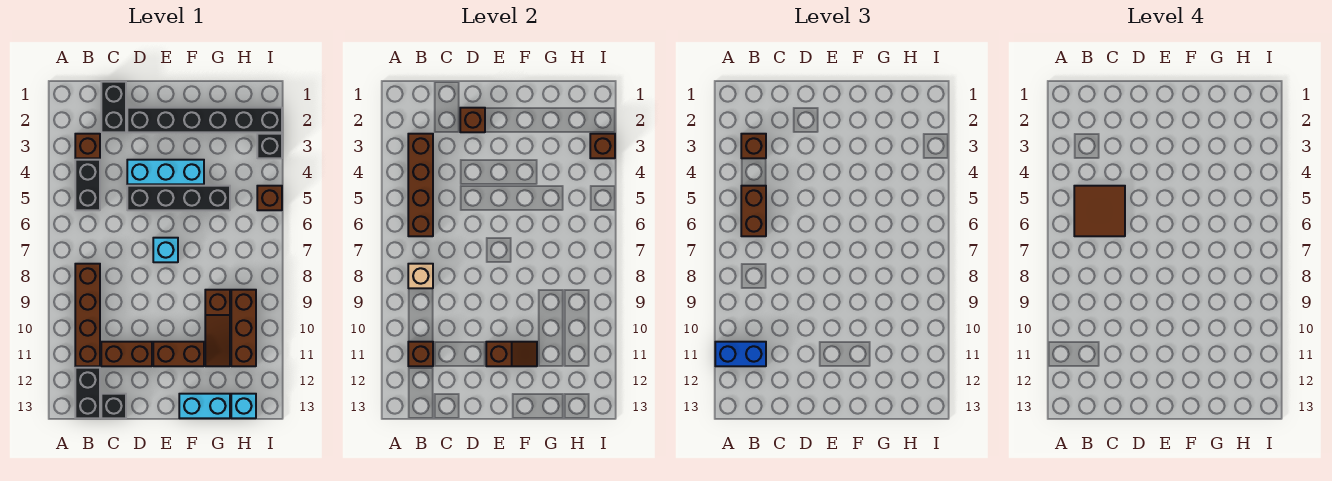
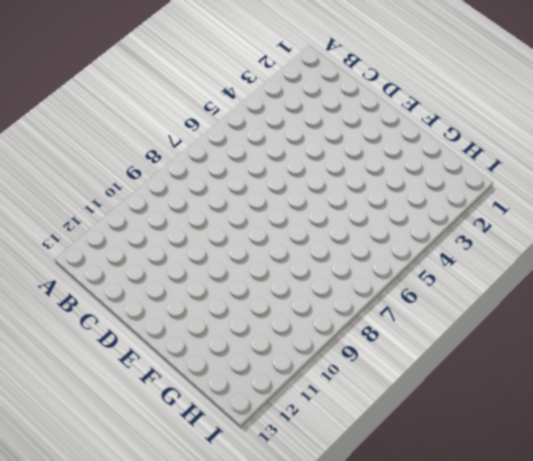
none -> brown 1x1 brick [75,134,100,158]
none -> black 1x2 brick [75,160,100,210]
none -> brown 1x4 brick [75,264,100,366]

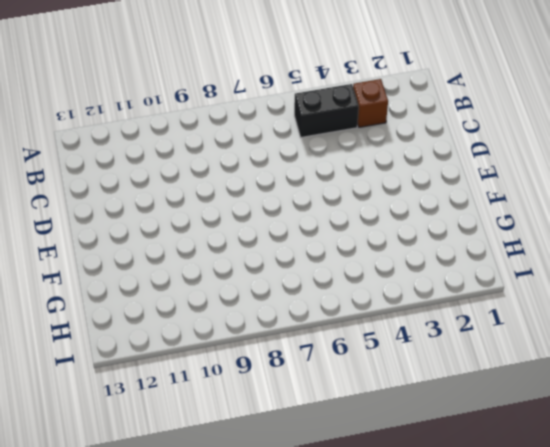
none -> brown 1x4 brick [75,264,100,366]
none -> black 1x2 brick [75,368,100,418]
none -> black 1x2 brick [101,82,126,132]

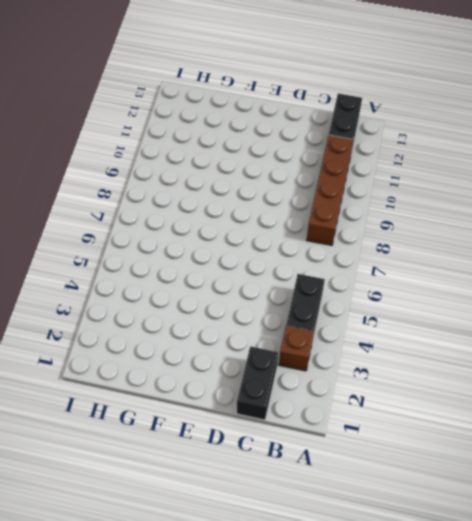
none -> brown 1x2 brick [101,342,152,366]
none -> black 1x1 brick [101,394,126,418]
none -> black 1x6 brick [127,108,282,132]

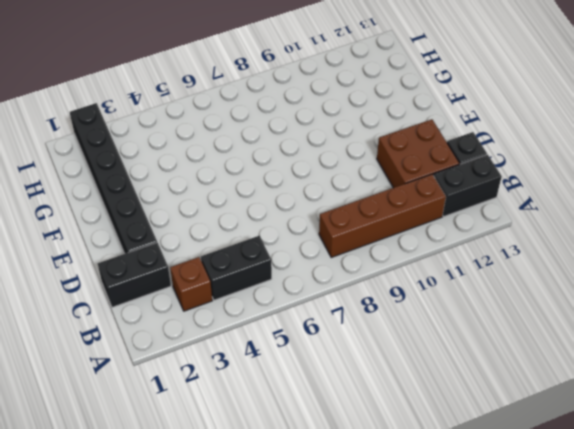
brown 2x2 brick [377,119,459,188] -> brown 1x2 brick [101,342,152,366]
none -> cyan 1x3 brick [127,160,204,184]
none -> black 1x4 brick [127,186,230,210]
none -> cyan 1x1 brick [153,238,178,262]

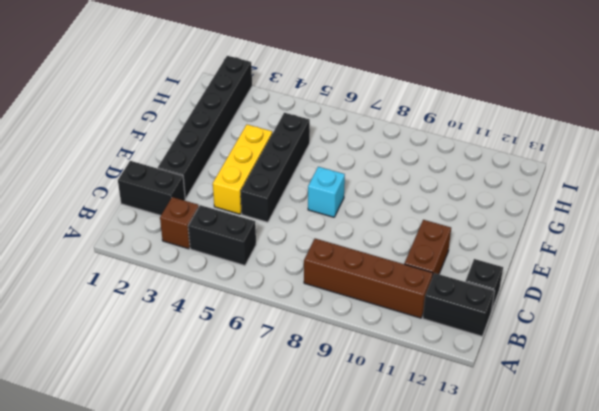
yellow 1x3 brick [213,125,272,214] -> cyan 1x3 brick [127,160,204,184]
none -> brown 1x2 brick [153,342,204,366]
none -> cyan 1x2 brick [179,394,230,418]
none -> brown 1x3 slope [205,290,230,366]

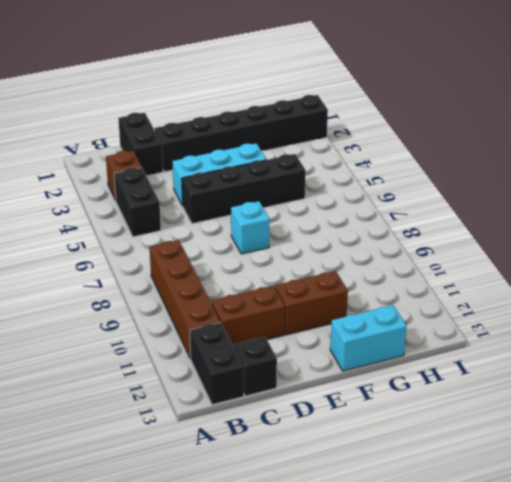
none -> brown 1x3 slope [205,290,230,366]
none -> brown 1x3 brick [231,290,256,366]
none -> cyan 1x1 brick [231,394,256,418]

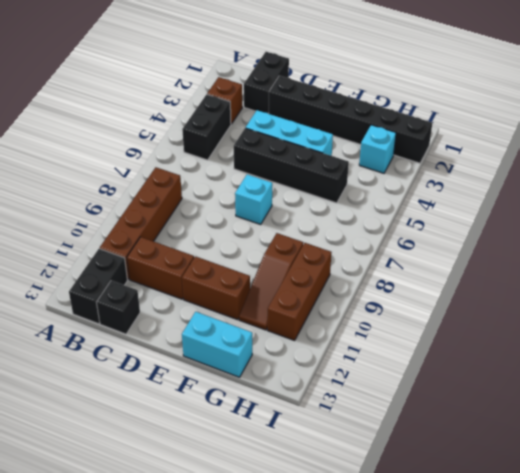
cyan 1x1 brick [359,125,396,173] -> cyan 1x1 brick moved to [231,394,256,418]
none -> black 1x1 brick [257,134,282,158]
none -> brown 1x1 brick [257,186,282,210]
none -> brown 1x4 brick [408,134,433,236]

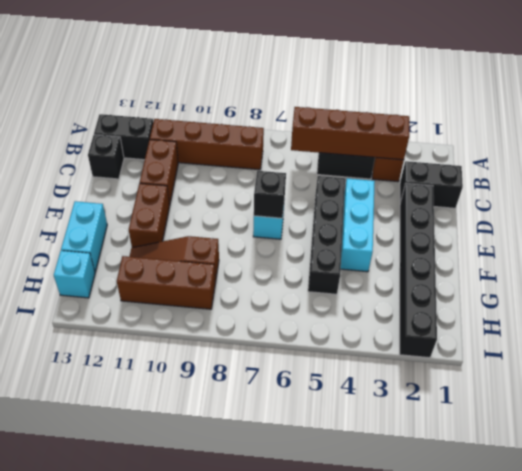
black 1x1 brick [254,171,286,218] -> black 1x1 brick moved to [257,134,282,158]
none -> brown 1x1 brick [257,186,282,210]
none -> tan 1x1 brick [408,264,433,288]
none -> brown 1x1 brick [408,342,433,366]

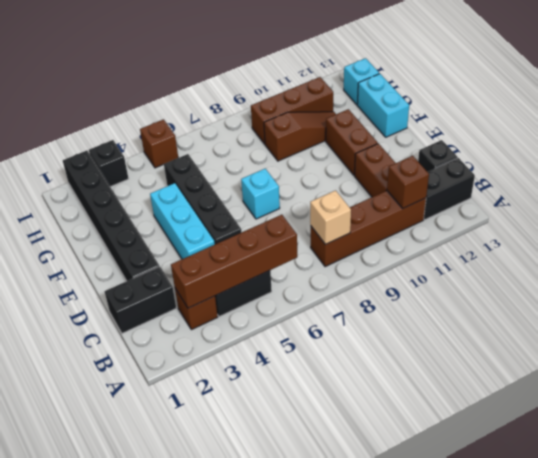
none -> brown 1x1 brick [460,108,485,132]
none -> brown 1x2 slope [486,342,537,366]
none -> brown 1x1 brick [590,134,615,158]

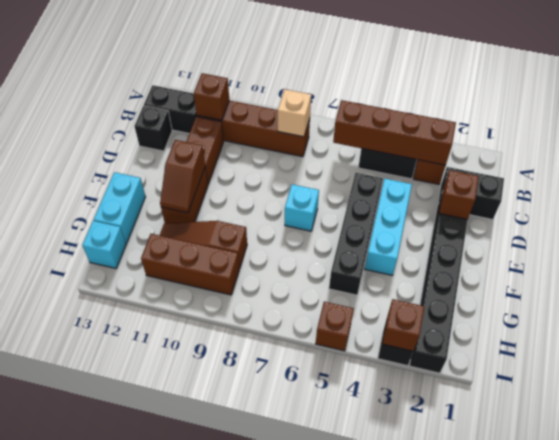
none -> blue 1x2 brick [715,342,766,366]
none -> brown 1x1 brick [741,134,766,158]
none -> brown 1x2 brick [741,186,766,236]

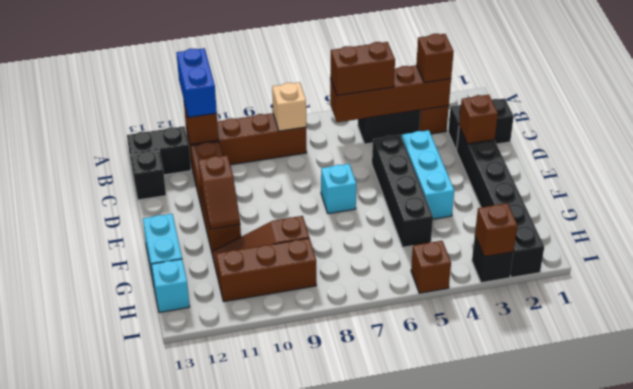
none -> brown 2x2 tile [1074,186,1125,236]

